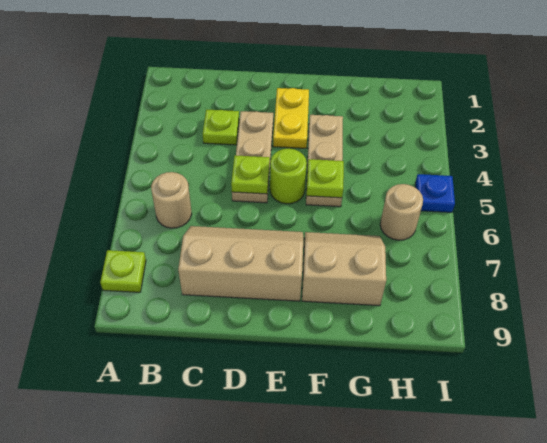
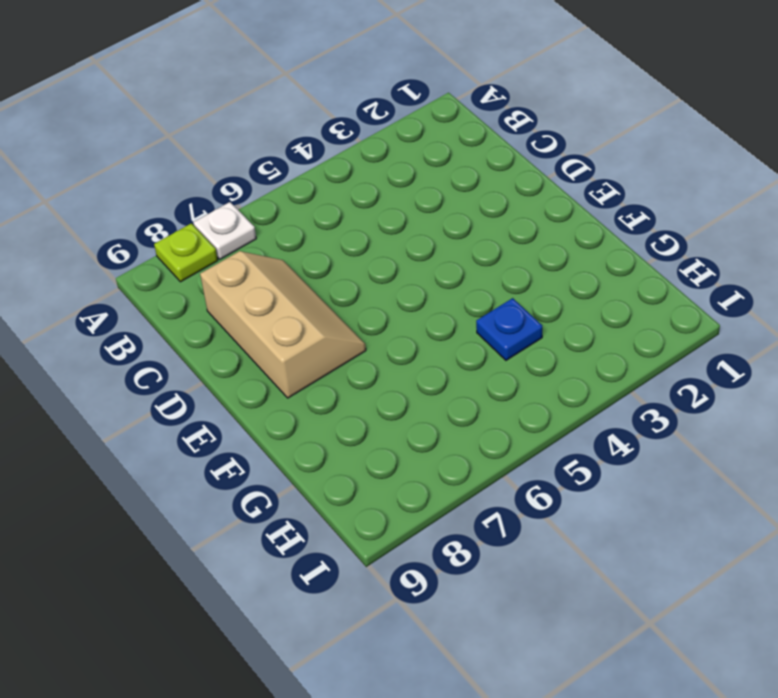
white 1x1 plate [193,202,256,259] -> none
blue 1x1 plate [476,298,542,360] -> blue 1x1 plate moved to [415,174,455,212]
none -> tan 1x1 round brick [151,172,192,228]
none -> lime 1x1 plate [203,109,239,145]
none -> tan 1x3 plate [232,111,273,203]

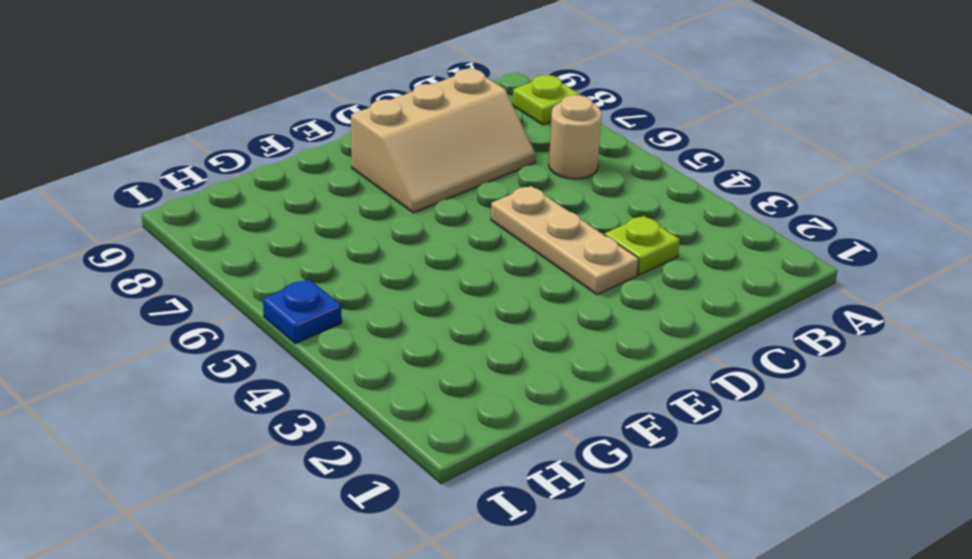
none -> yellow 1x2 plate [273,88,309,148]
none -> lime 1x1 round brick [270,148,307,204]
none -> tan 1x3 plate [306,115,343,207]

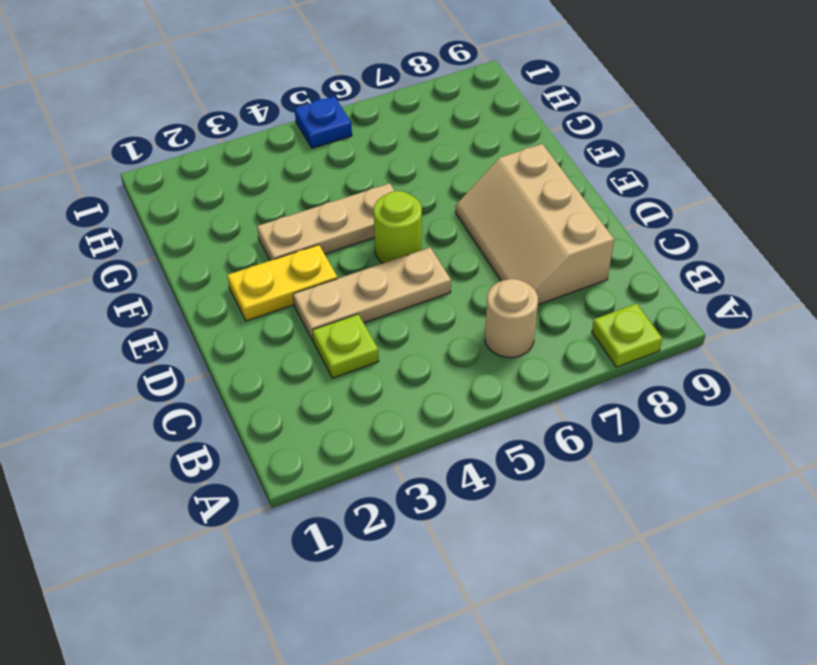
none -> tan 2x2 slope [302,232,386,306]
none -> tan 1x1 round brick [380,184,423,240]
none -> lime 1x1 plate [231,155,270,194]

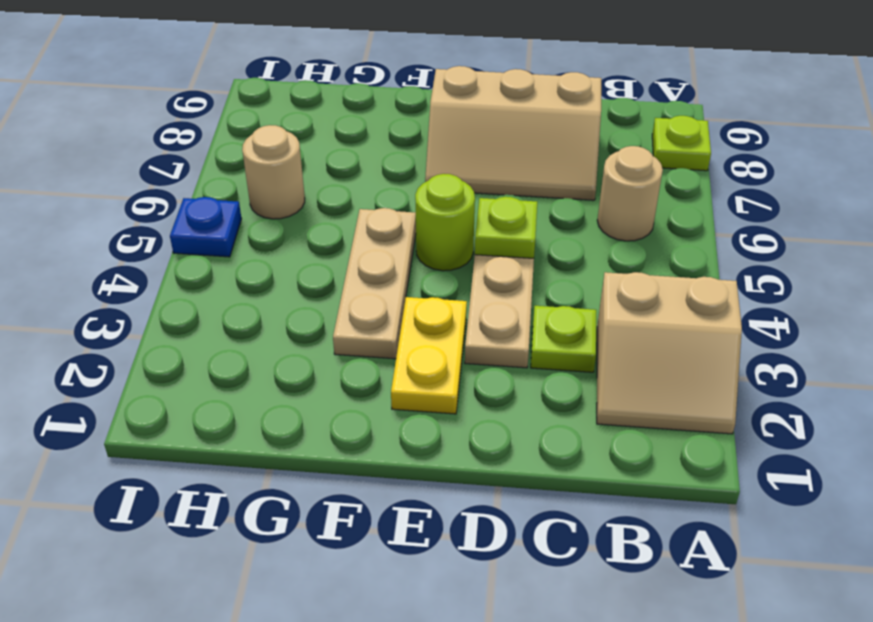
tan 2x2 slope [597,272,742,434] -> tan 2x2 slope moved to [302,232,386,306]
none -> lime 1x1 plate [307,159,344,198]

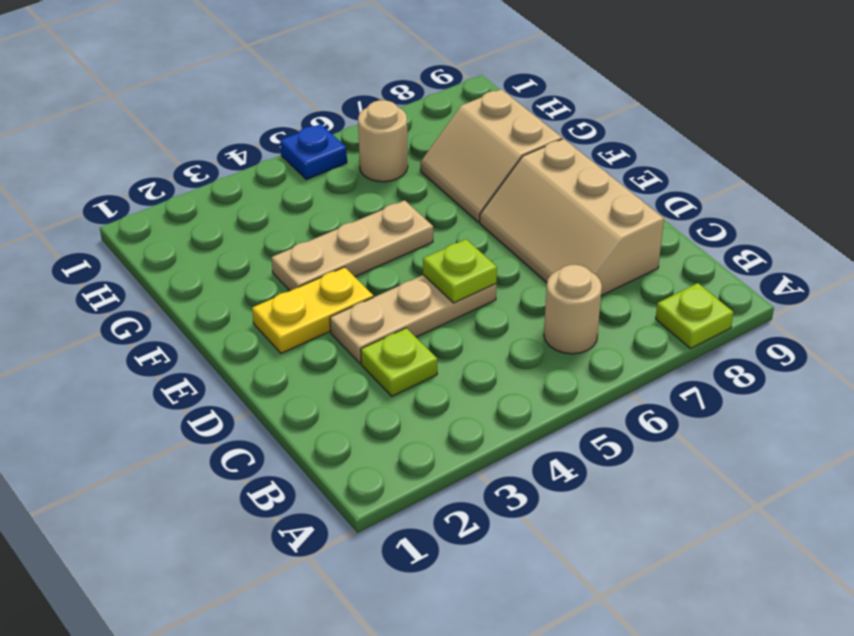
none -> lime 1x1 round brick [270,148,307,204]
none -> lime 1x1 plate [307,159,344,198]

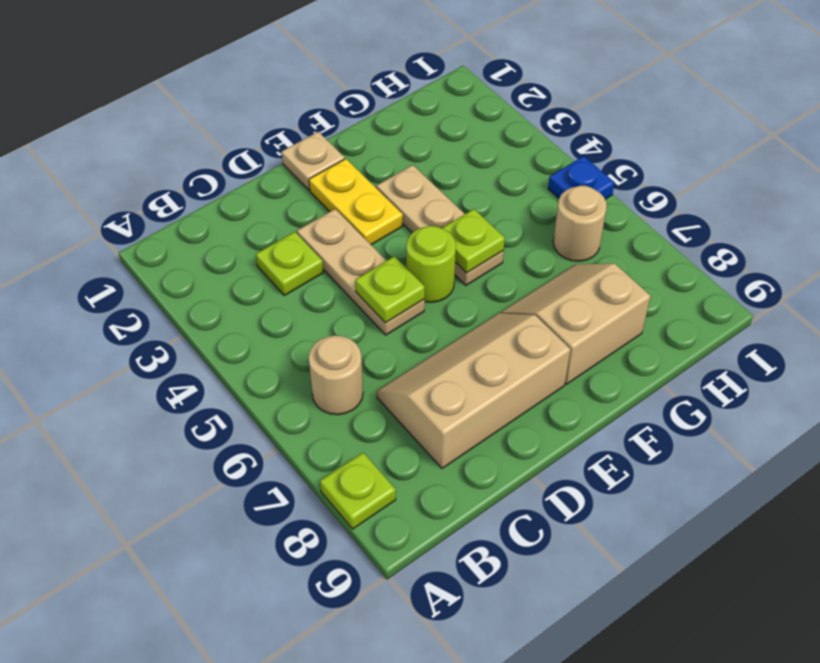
tan 1x1 plate [282,132,345,190] -> none

